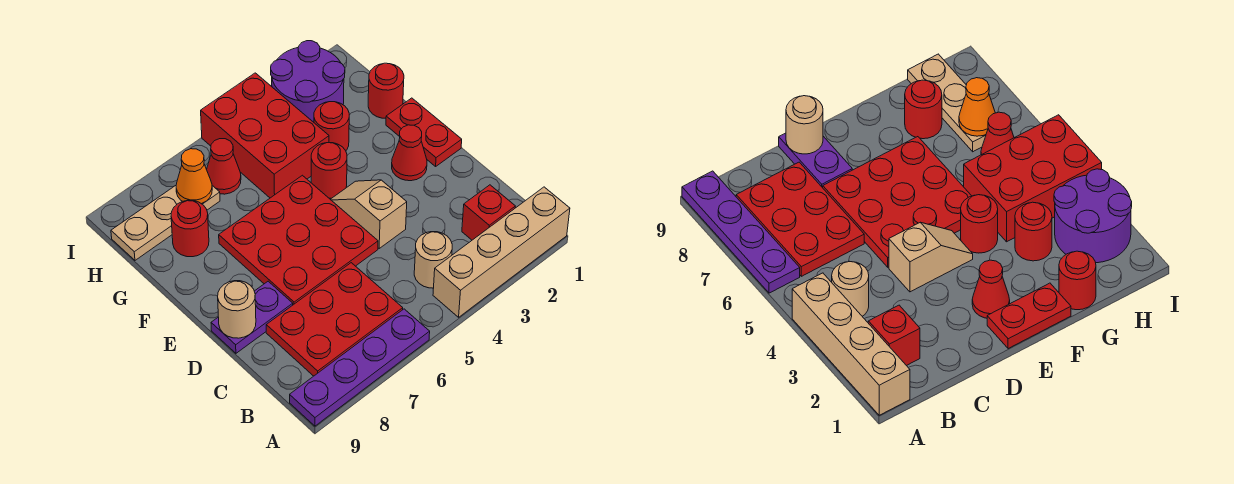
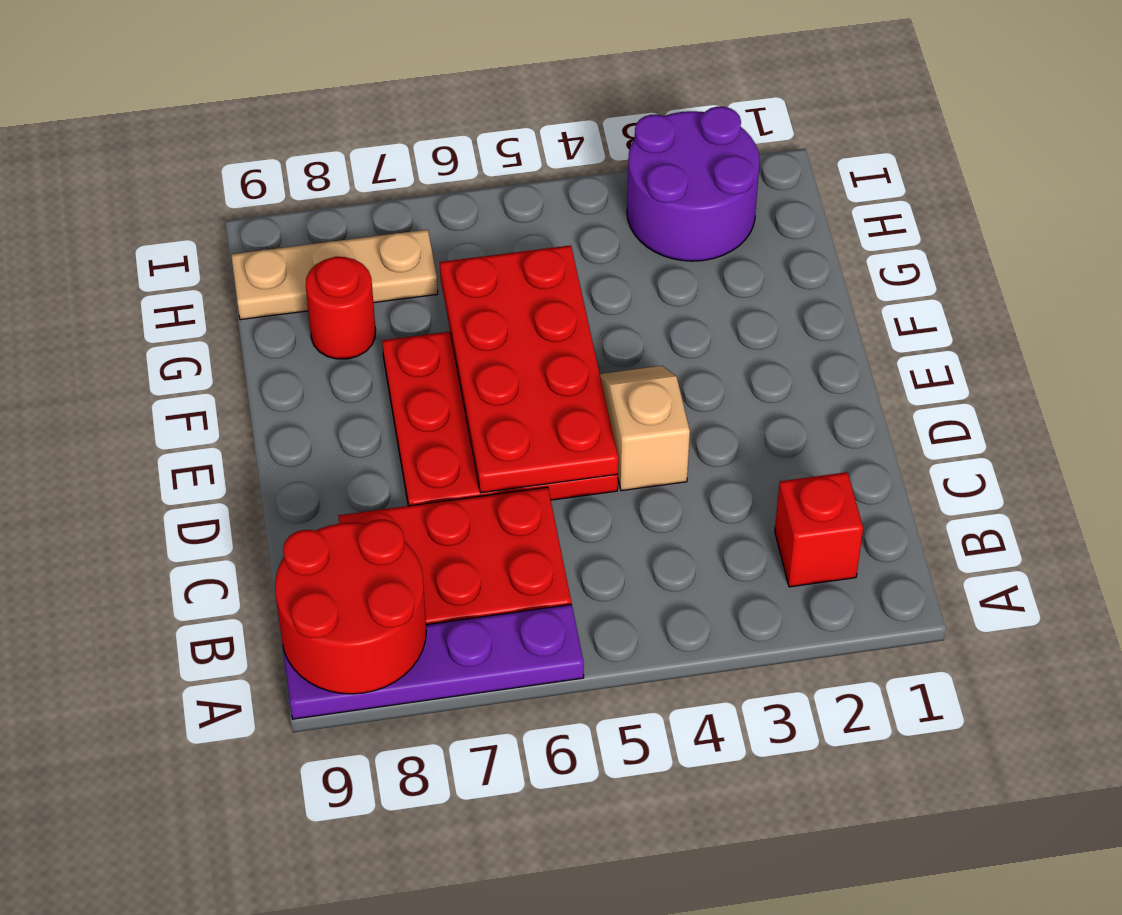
red 2x2 round brick [275,520,426,694] -> none
red 2x4 plate [440,245,618,493] -> none
none -> tan 1x4 brick [433,187,570,317]
none -> tan 1x1 round brick [414,232,452,288]
none -> purple 1x2 plate [211,281,293,353]

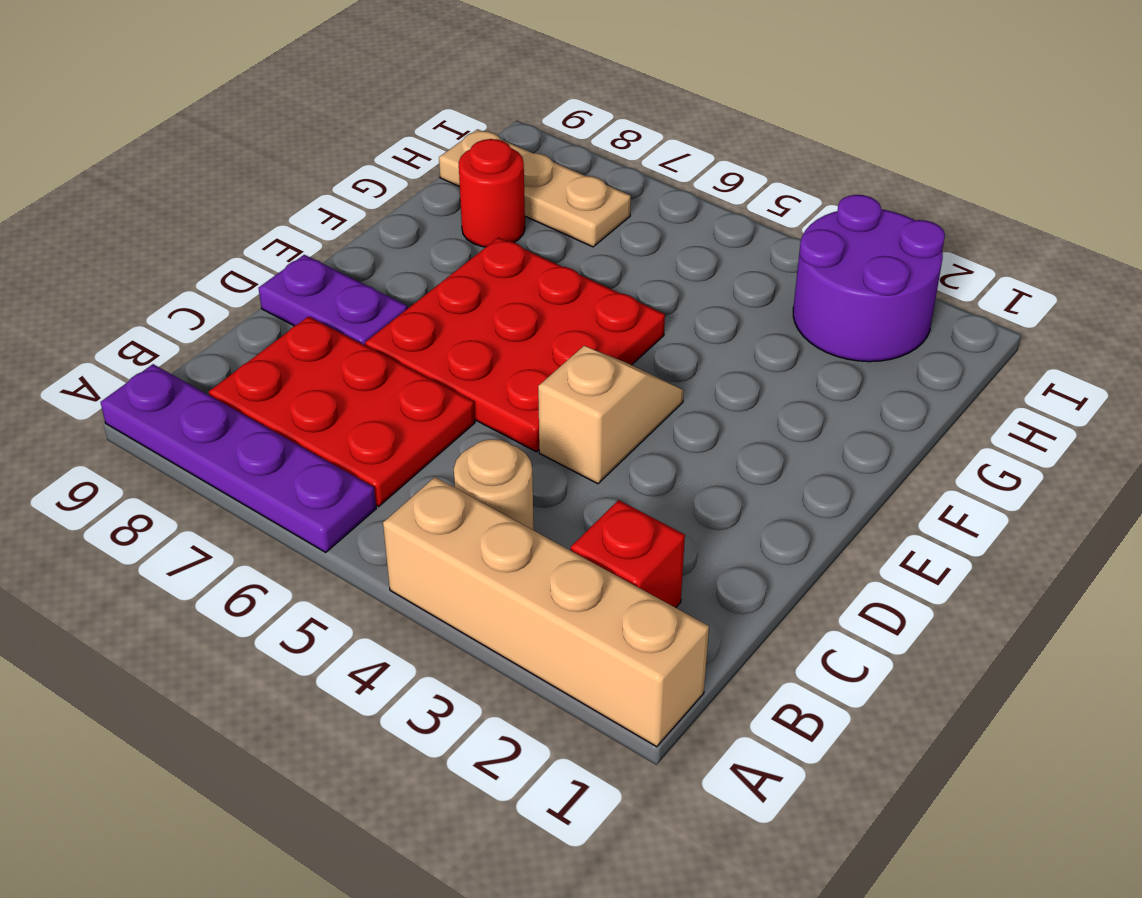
none -> red 1x2 plate [386,98,462,166]
none -> red 1x1 cone [392,125,427,181]
none -> red 1x1 round brick [311,143,347,198]

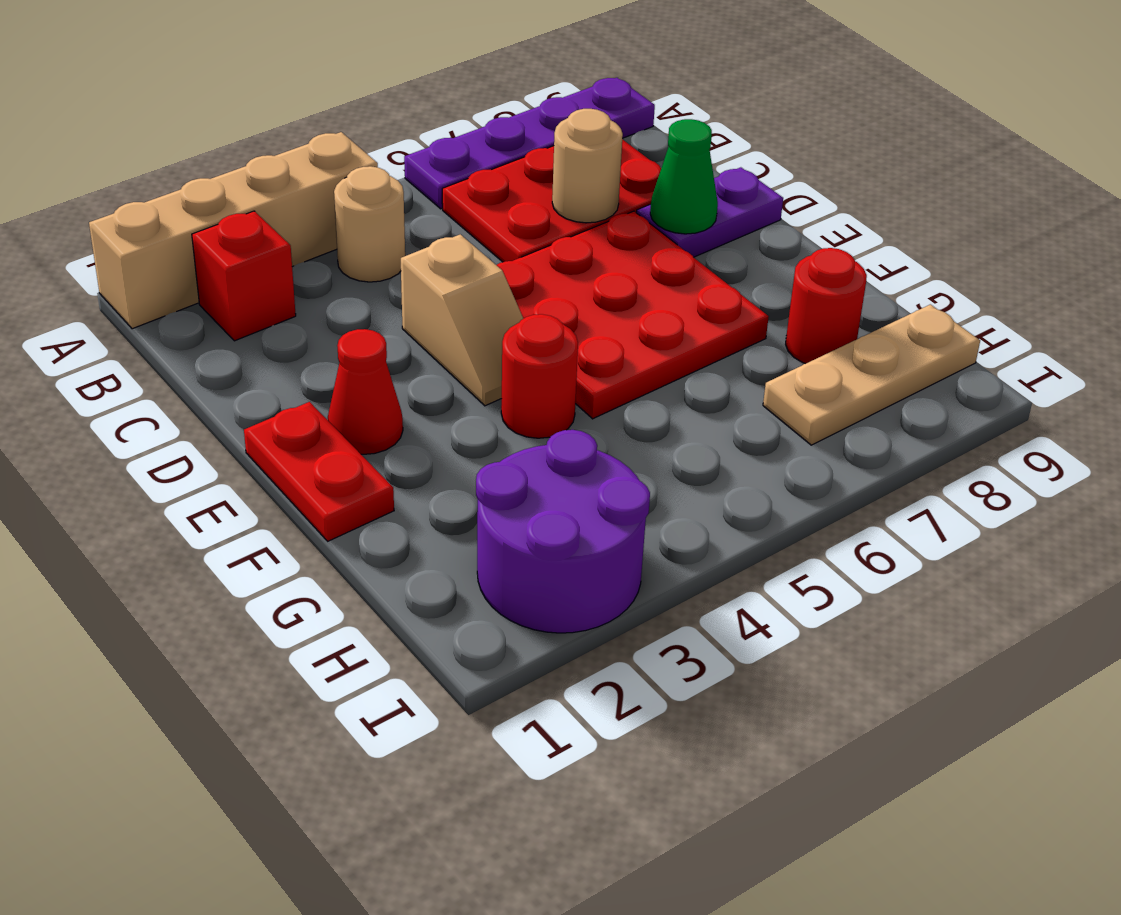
tan 1x1 round brick [552,109,623,223] -> tan 1x1 round brick moved to [218,281,256,338]
green 1x1 cone [650,119,718,234] -> none
none -> red 1x1 round brick [368,63,404,118]
none -> red 1x1 round brick [314,102,349,151]
none -> red 2x3 brick [201,73,329,198]

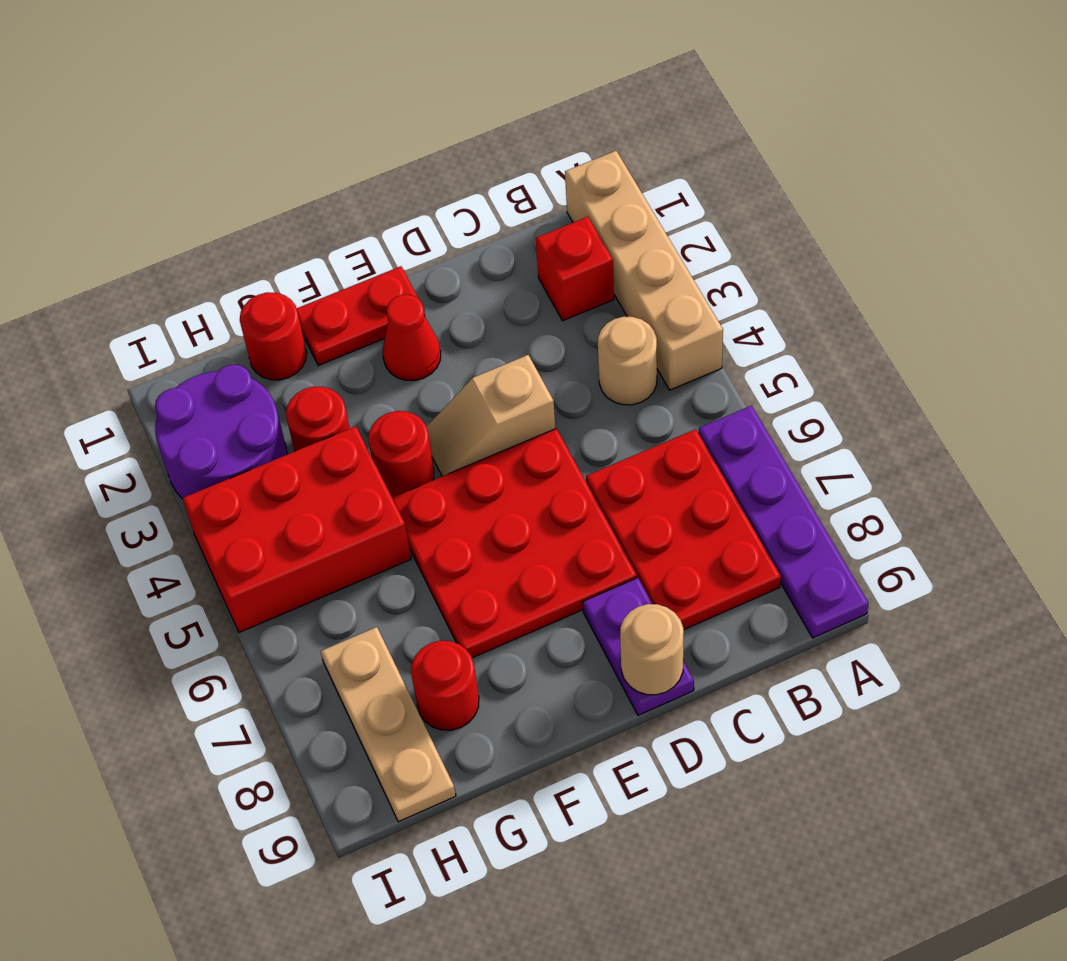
none -> red 1x1 cone [207,139,241,194]
none -> orange 1x1 cone [176,149,212,204]

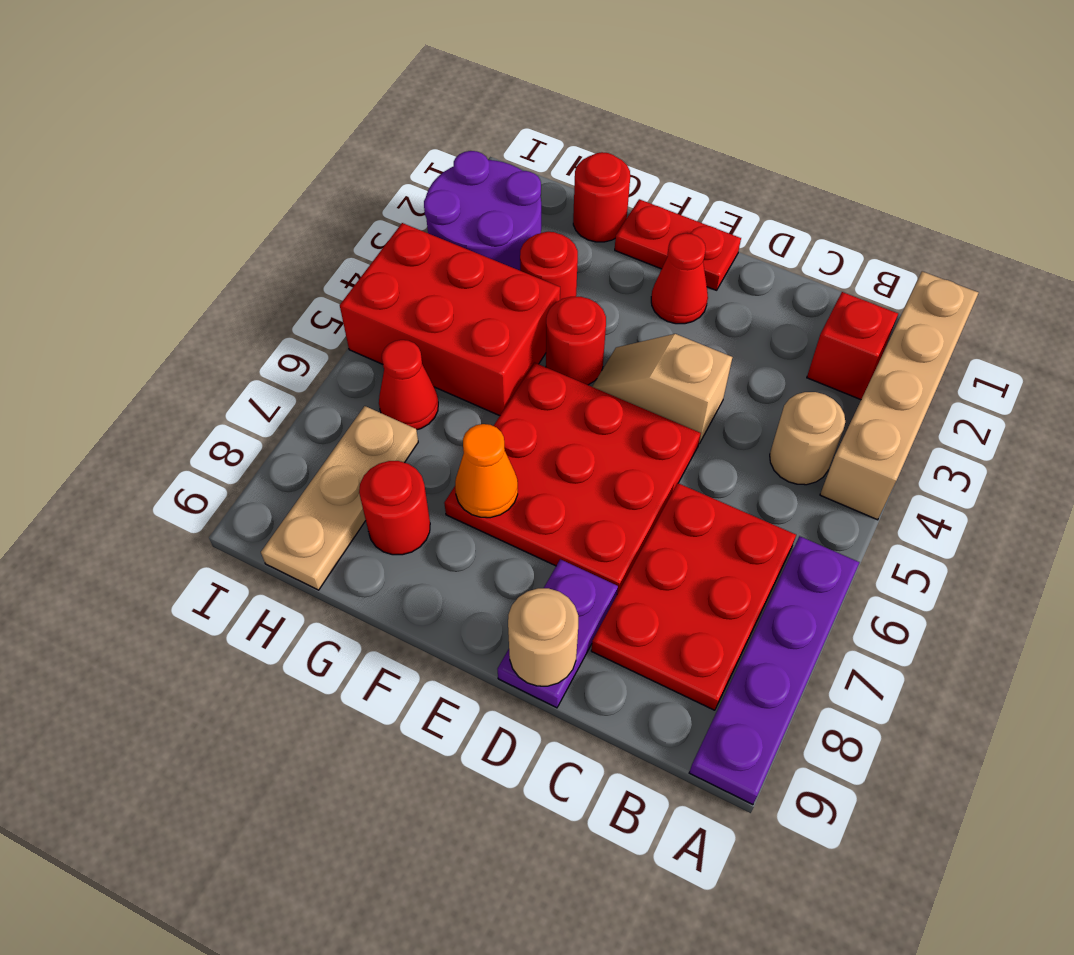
orange 1x1 cone [455,424,518,518] -> orange 1x1 cone moved to [176,149,212,204]

